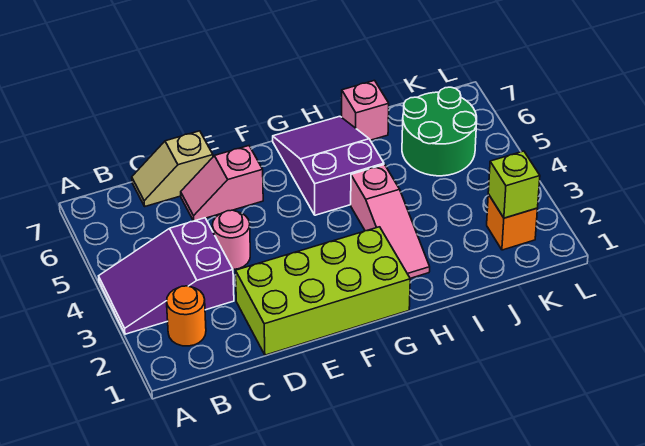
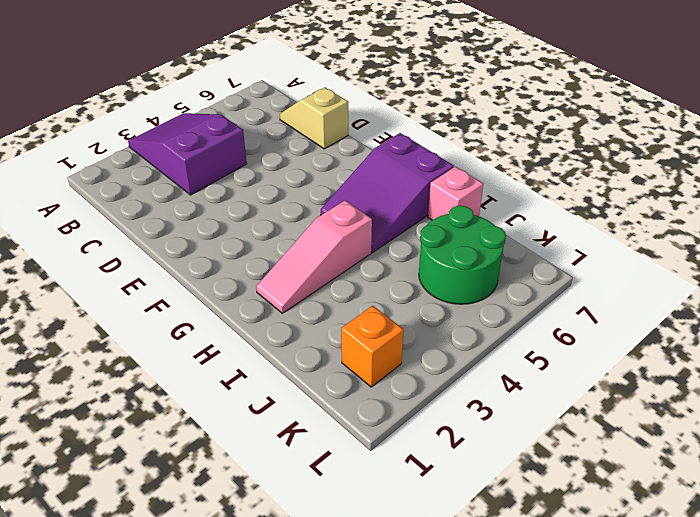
purple 2x3 slope [321,133,454,253] -> purple 2x3 slope turned to [273,116,384,215]
none -> orange 1x1 round brick [167,286,206,346]
none -> lime 2x4 brick [236,227,410,355]
none -> pink 1x1 round brick [212,210,250,270]

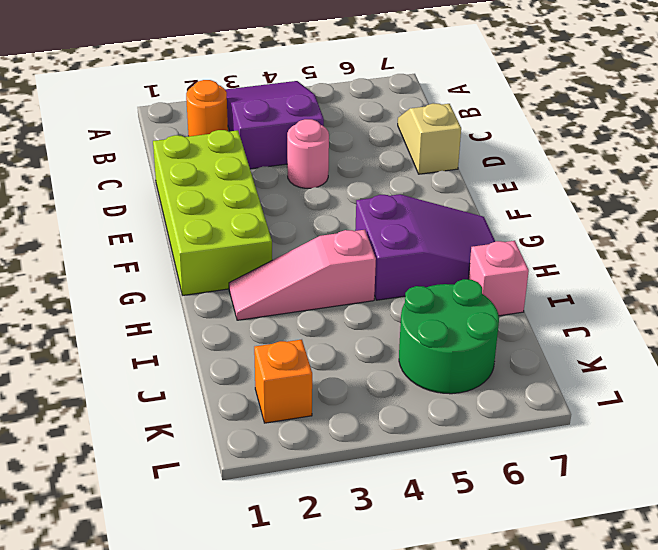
none -> pink 1x2 slope [181,146,263,221]
none -> lime 1x1 brick [488,151,540,218]

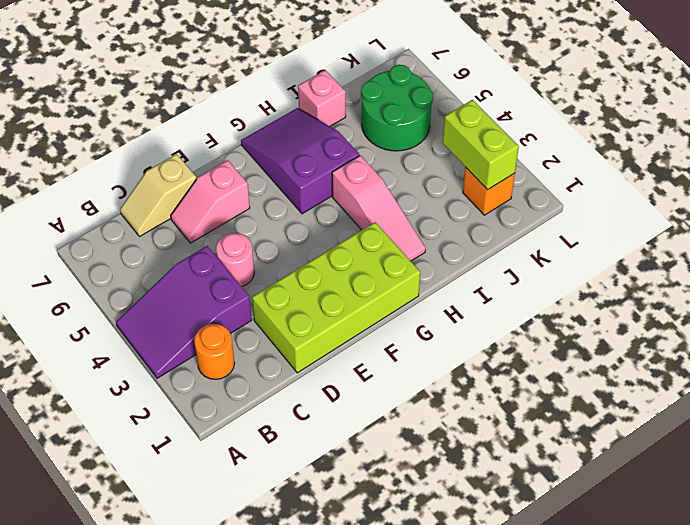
lime 1x2 brick [443,100,519,190] -> lime 1x1 brick [488,151,540,218]

